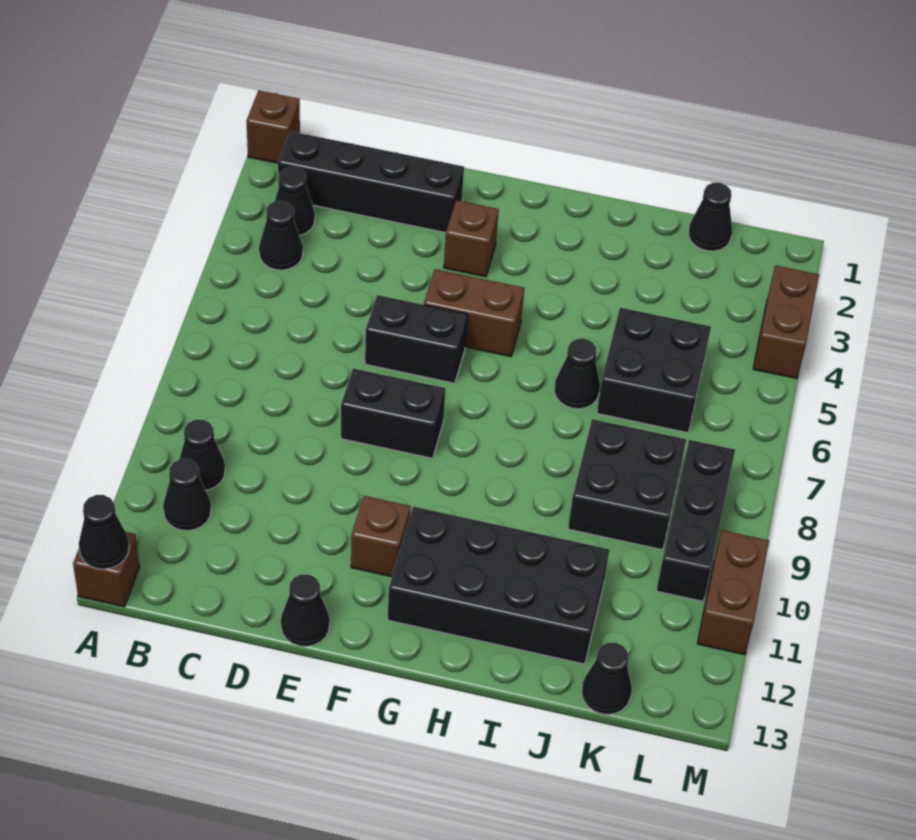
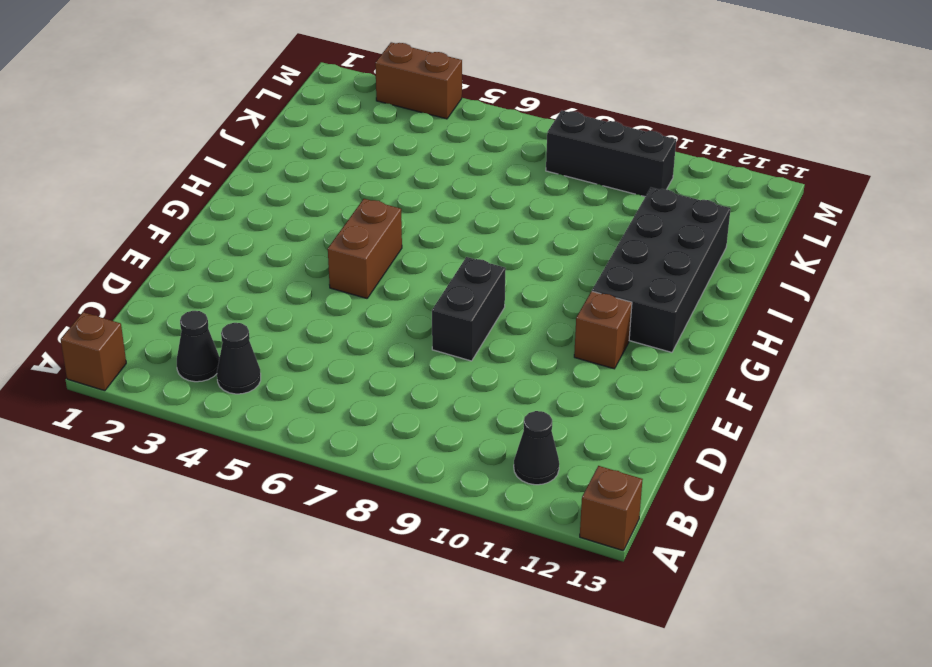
none -> black 1x4 brick [278,131,464,233]
none -> black 1x1 cone [180,420,225,490]
none -> black 1x2 brick [365,295,468,383]

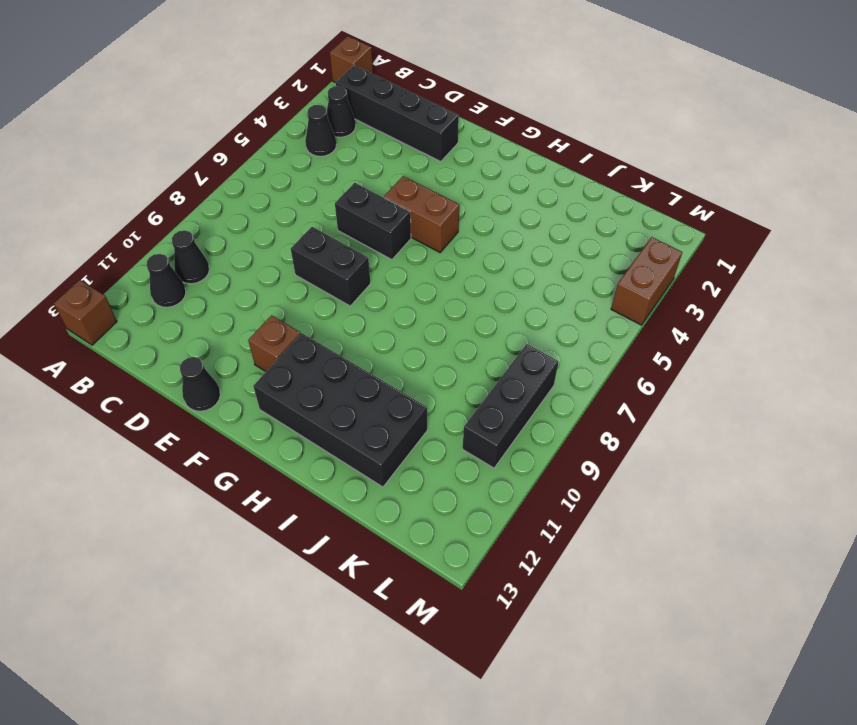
none -> brown 1x1 brick [444,200,499,277]
none -> black 1x1 cone [554,339,600,409]
none -> black 2x2 brick [597,308,711,433]

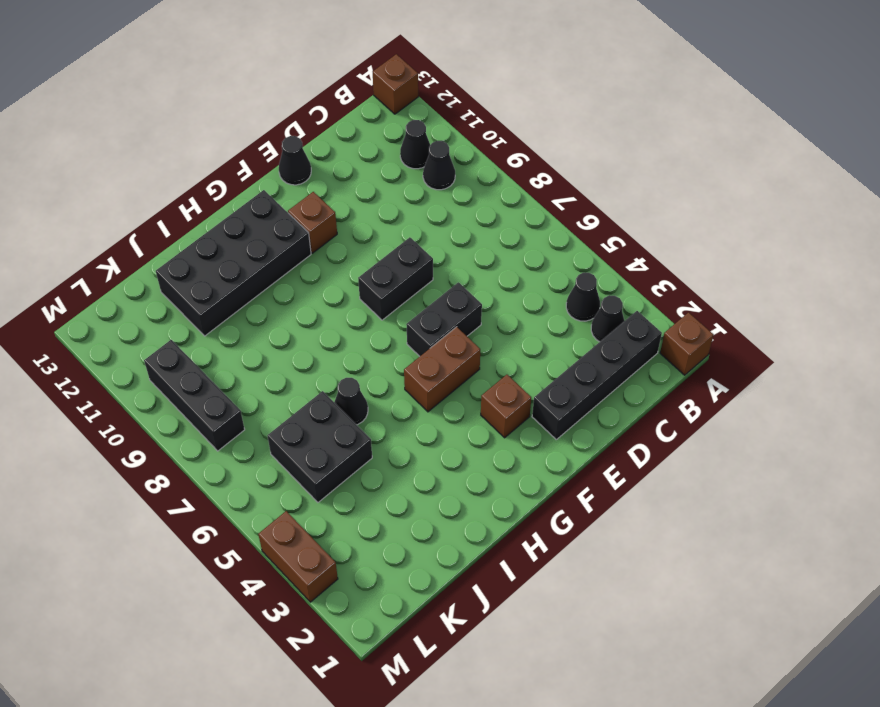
none -> black 2x2 brick [568,419,686,550]
none -> black 1x1 cone [688,183,732,251]
none -> black 1x1 cone [582,643,632,715]

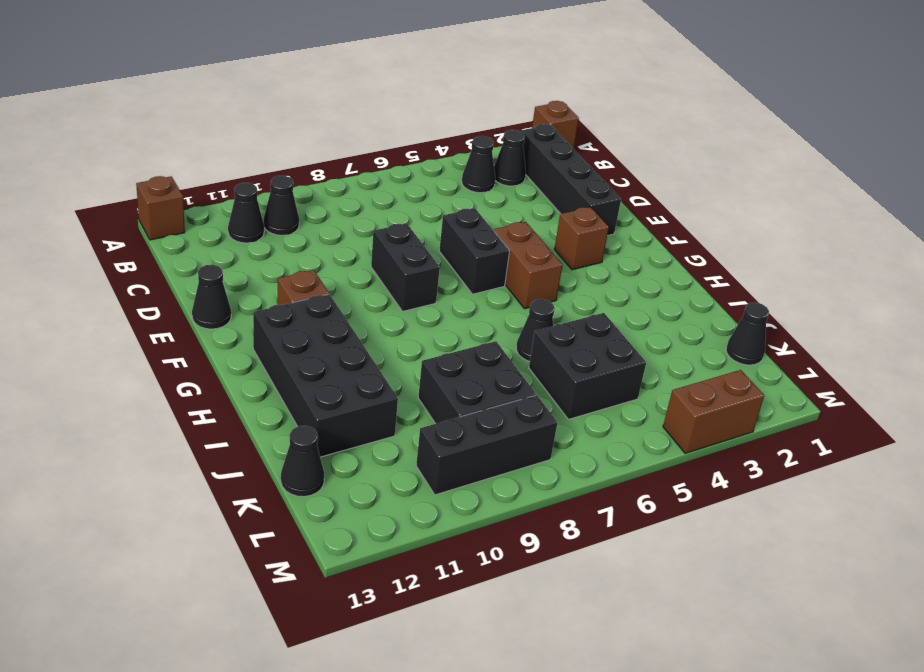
none -> brown 1x2 brick [697,530,769,655]
none -> black 1x1 cone [79,495,129,569]

